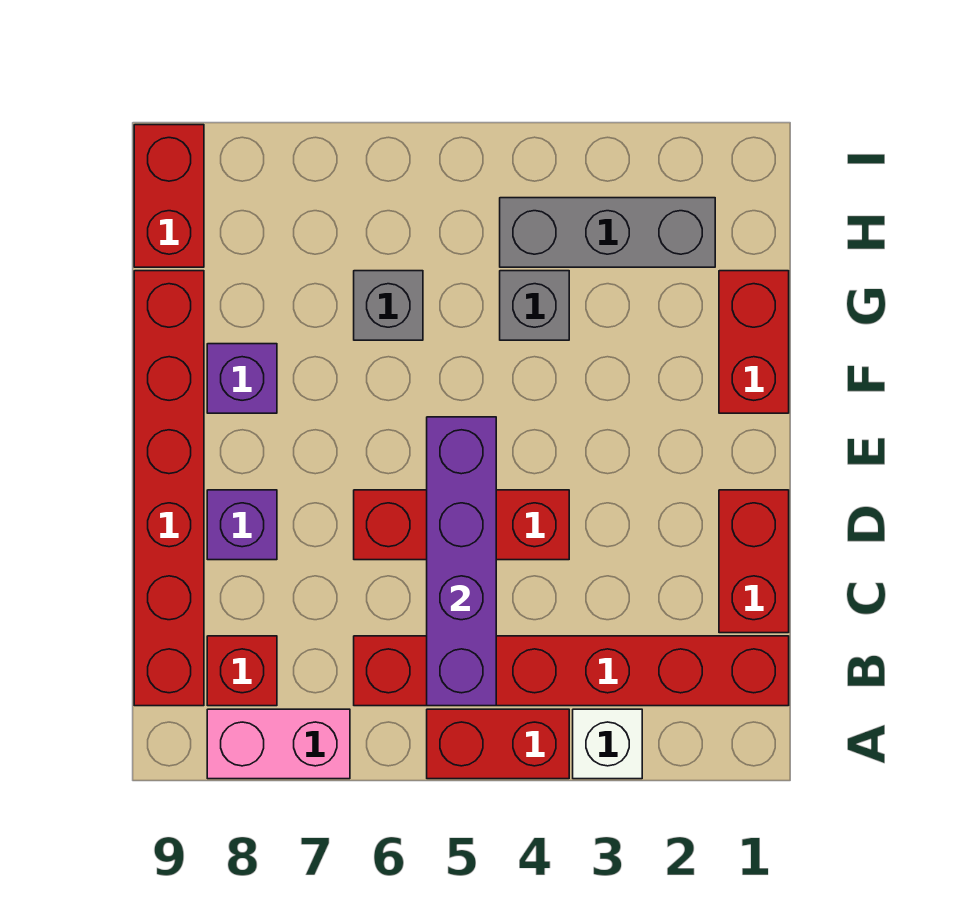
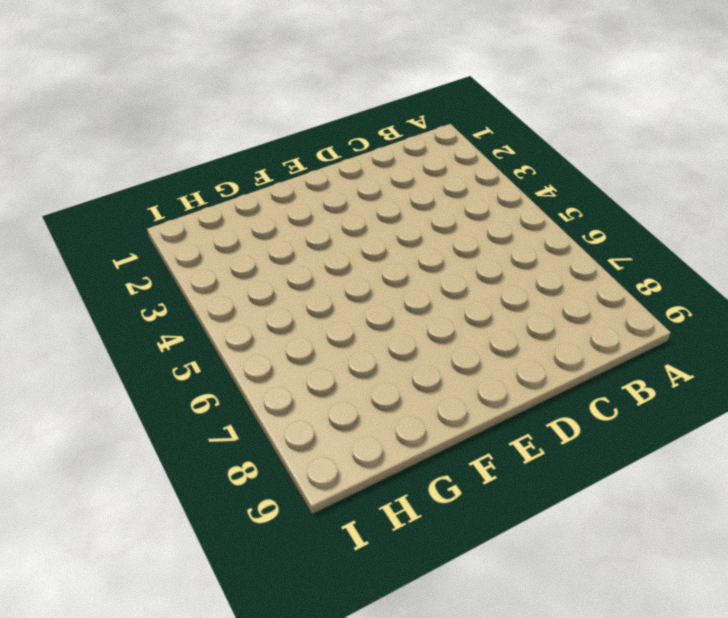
none -> white 1x1 brick [573,709,642,779]
none -> red 1x2 brick [427,709,569,779]
none -> pink 1x2 brick [207,709,350,779]

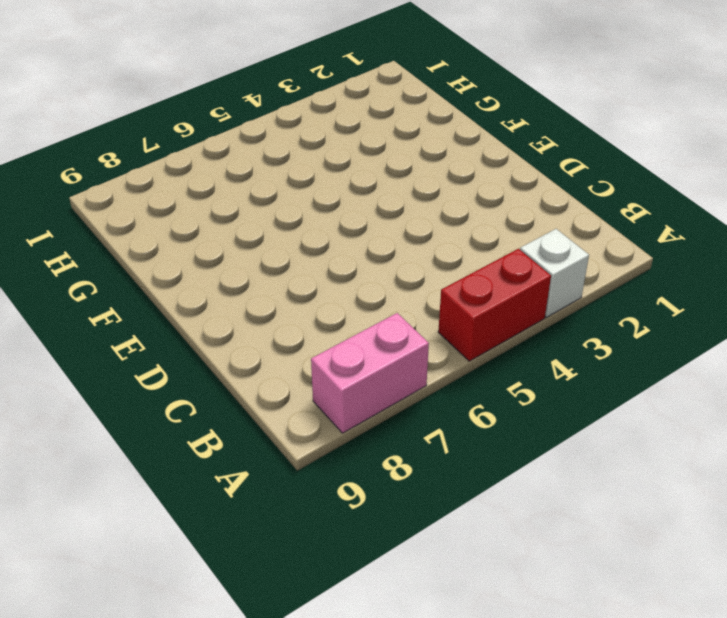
none -> red 1x6 brick [354,636,789,706]
none -> red 1x1 brick [207,636,277,706]
none -> red 1x6 brick [134,271,204,706]

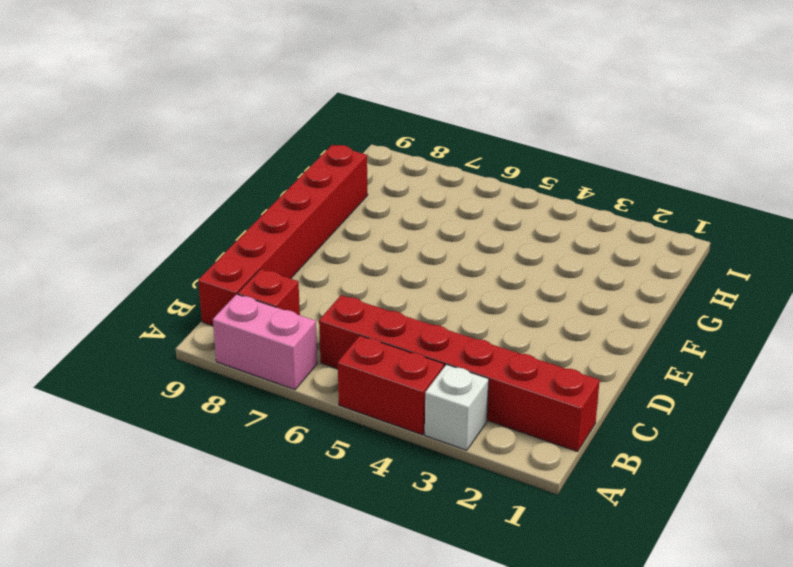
none -> red 1x2 brick [719,490,789,633]
none -> red 1x3 brick [354,490,569,560]
none -> purple 1x1 brick [207,490,277,560]

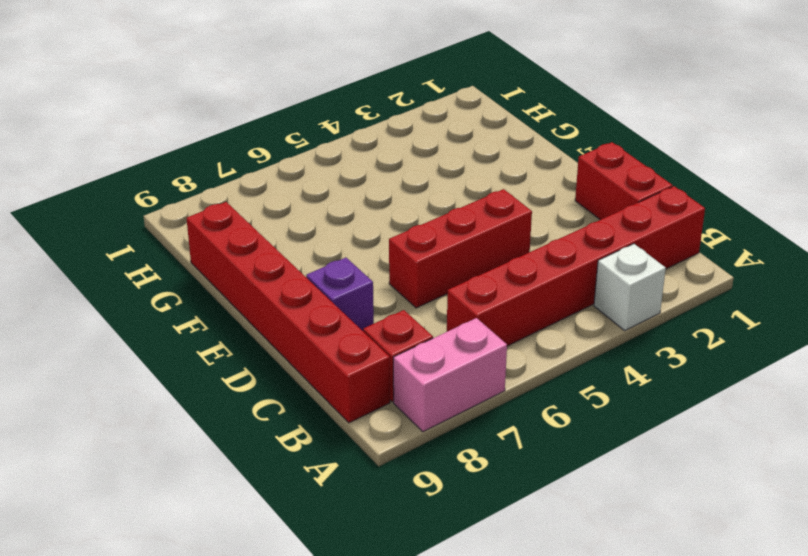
none -> red 1x2 brick [427,709,569,779]
none -> red 1x2 brick [719,271,789,413]
none -> purple 1x1 brick [207,344,277,413]

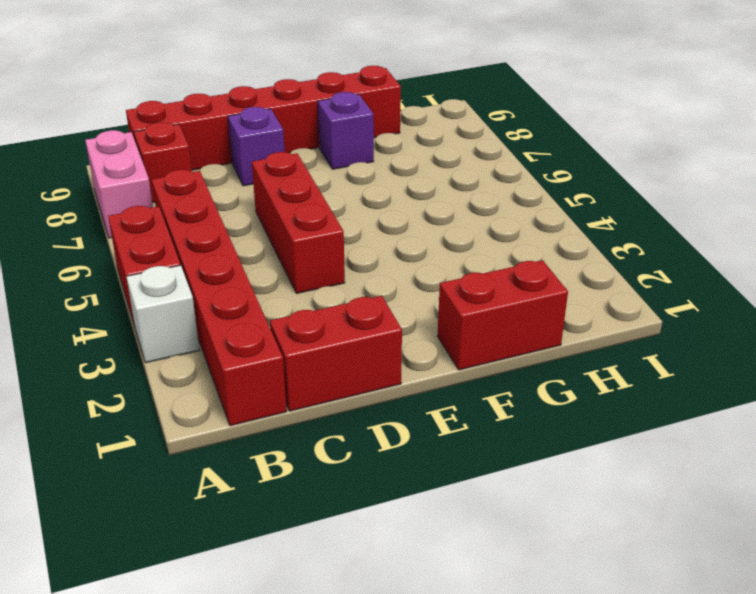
none -> grey 1x1 brick [500,271,569,340]
none -> grey 1x1 brick [354,271,423,340]
none -> grey 1x3 brick [500,198,715,267]

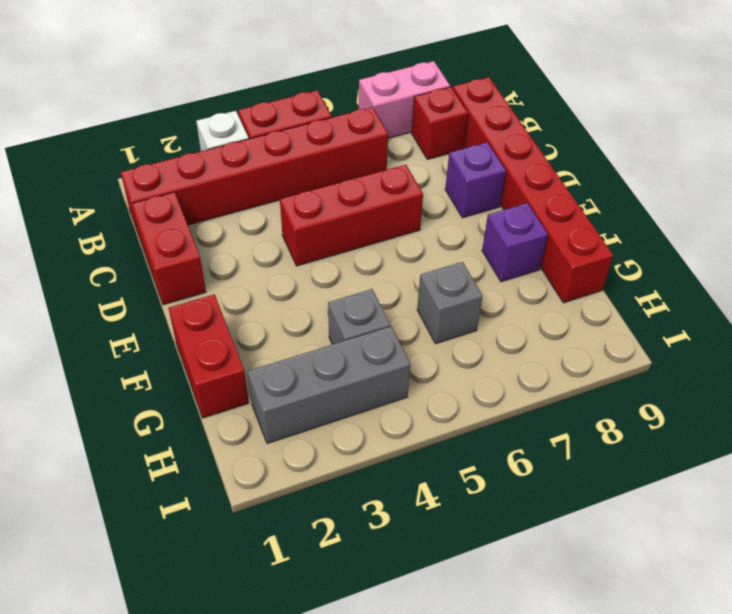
none -> red 1x2 brick [134,125,204,267]
none -> purple 1x4 brick [427,417,496,706]

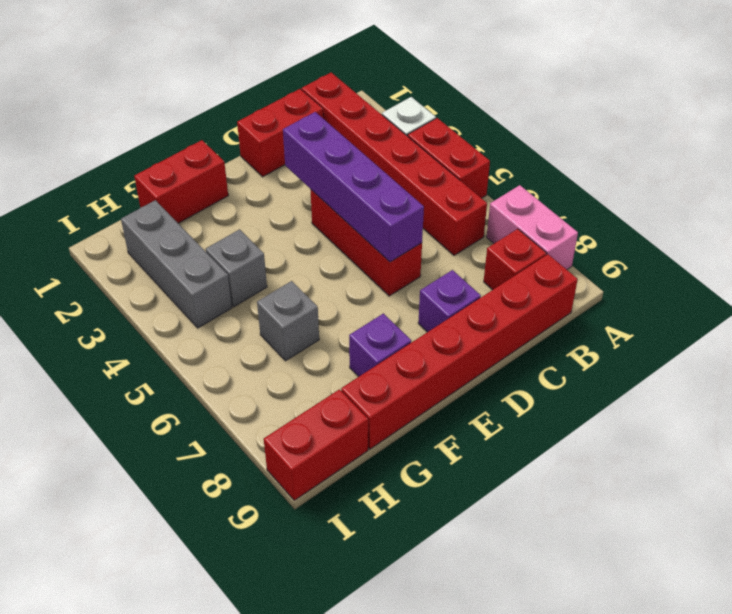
purple 1x4 brick [283,112,424,262] -> purple 1x4 brick turned to [427,417,496,706]

